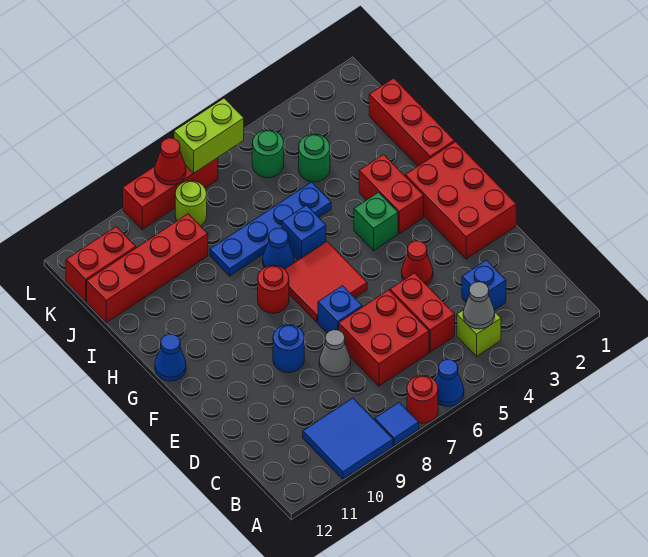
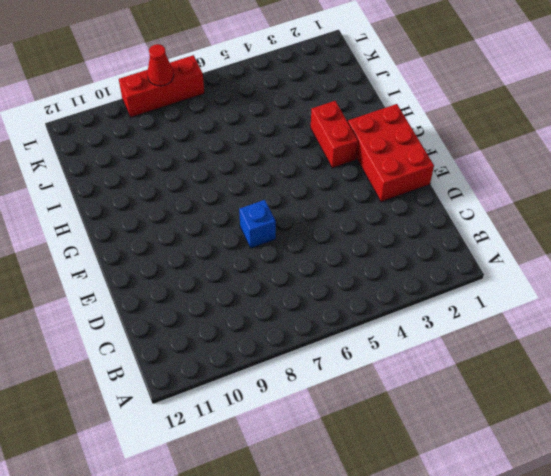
none -> blue 1x1 cone [435,359,464,406]
none -> red 1x1 round brick [407,375,438,423]
none -> blue 1x1 tile [375,402,419,445]
none -> blue 2x2 tile [303,398,393,479]

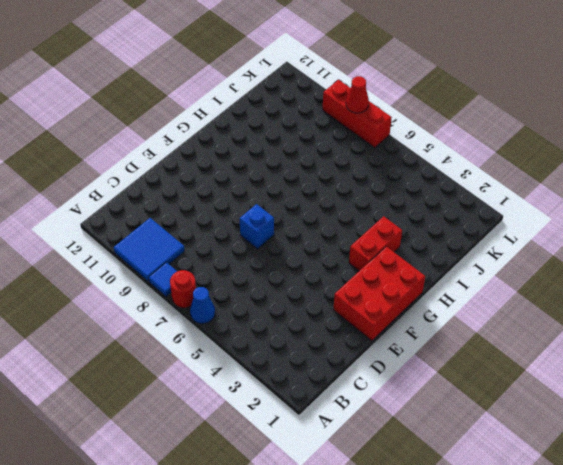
none -> lime 1x1 brick [457,310,501,356]
none -> blue 1x1 brick [462,260,506,310]
none -> red 1x2 brick [390,273,455,352]
none -> red 2x2 brick [339,290,429,386]

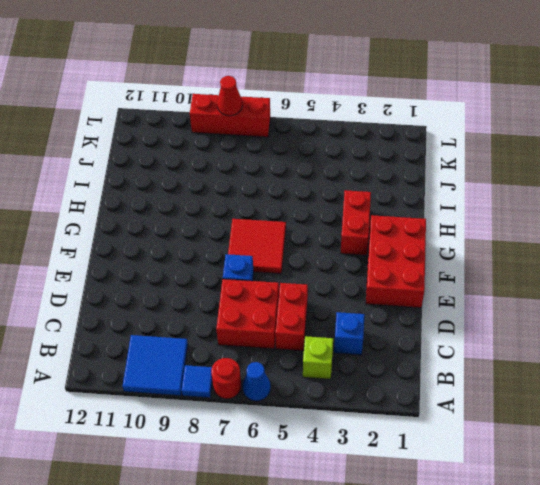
none -> grey 1x1 cone [319,330,351,377]
none -> red 1x1 cone [402,241,433,285]
none -> blue 1x1 round brick [273,325,304,373]
none -> green 1x1 brick [354,193,398,250]

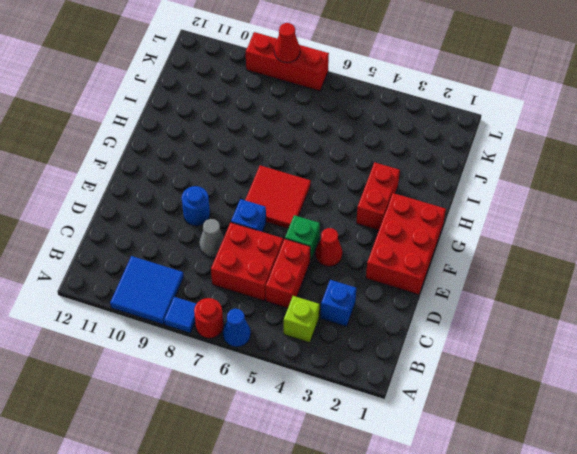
green 1x1 brick [285,215,320,261] -> green 1x1 brick moved to [354,193,398,250]
none -> red 1x1 round brick [258,265,289,313]
none -> blue 1x1 cone [155,334,186,381]
none -> red 1x3 brick [369,78,455,166]
none -> blue 1x1 brick [282,205,326,260]

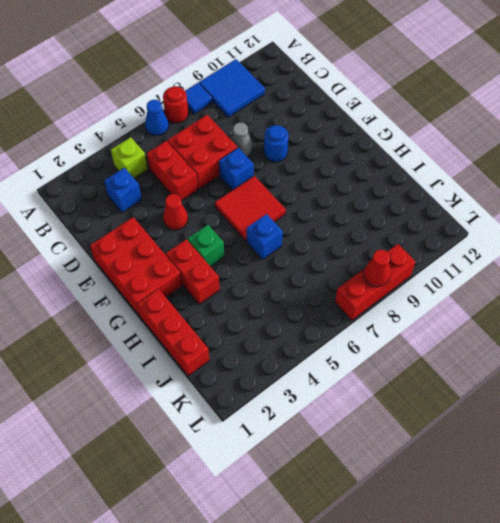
none -> red 1x1 round brick [258,265,289,313]
none -> blue 1x1 cone [155,334,186,381]
none -> blue 1x1 cone [263,228,294,269]
none -> blue 1x4 plate [210,182,331,276]

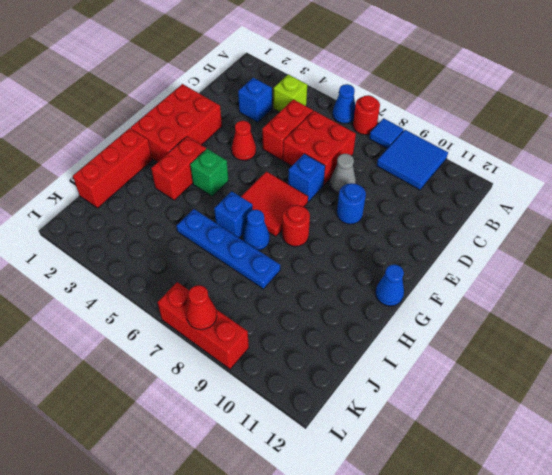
none -> green 1x1 round brick [299,134,330,182]
none -> red 1x4 brick [87,214,208,323]
none -> green 1x1 round brick [252,130,284,178]
none -> lime 1x1 round brick [175,181,207,226]

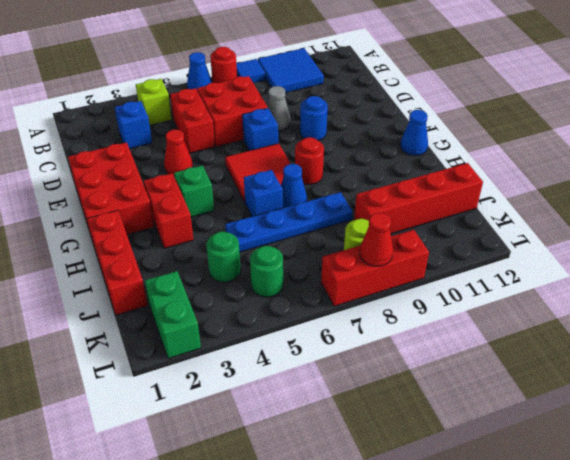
green 1x2 brick [145,271,201,359] -> none
none -> red 1x2 brick [66,227,136,301]
none -> grey 1x1 cone [463,282,495,329]
none -> lime 1x2 brick [174,98,244,173]

